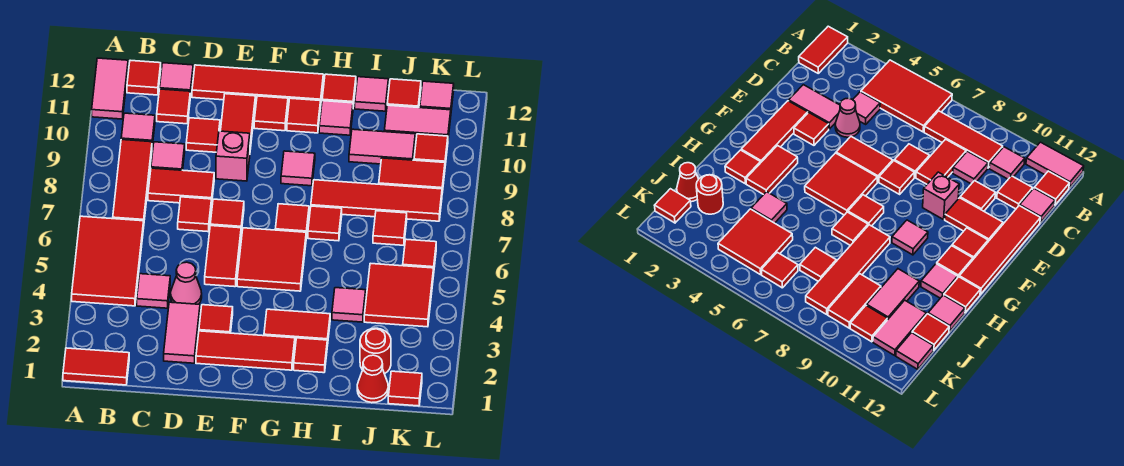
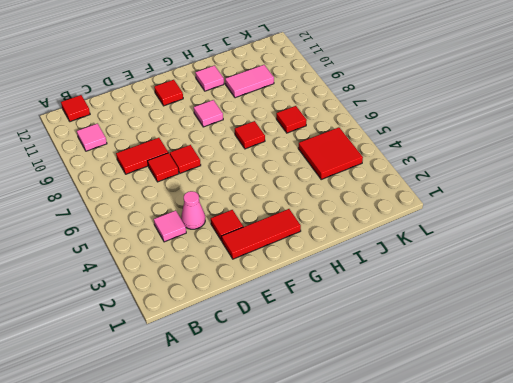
none -> red 1x2 tile [63,348,129,385]
none -> red 2x3 tile [72,216,144,306]
none -> pink 1x2 tile [92,58,128,119]
none -> red 1x3 tile [113,140,152,221]

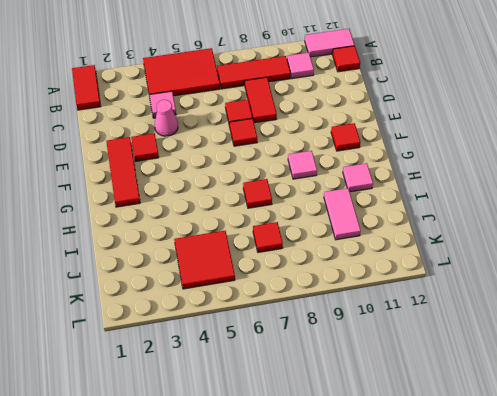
none -> pink 1x1 tile [151,142,185,170]
none -> red 1x1 tile [157,89,190,124]
none -> pink 1x1 tile [160,63,193,97]
none -> pink 1x2 tile [164,302,200,363]

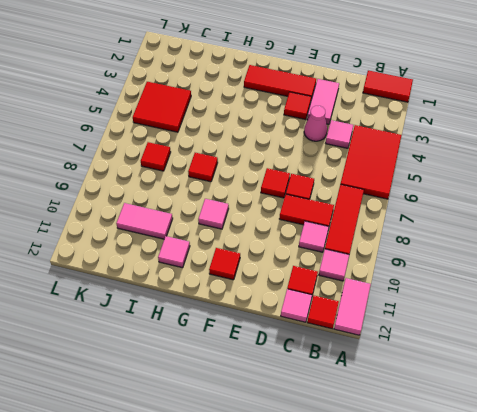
none -> red 1x1 tile [186,118,220,152]
none -> red 1x4 tile [192,65,323,104]
none -> red 1x2 tile [205,226,241,287]
none -> pink 1x1 brick [216,131,250,181]

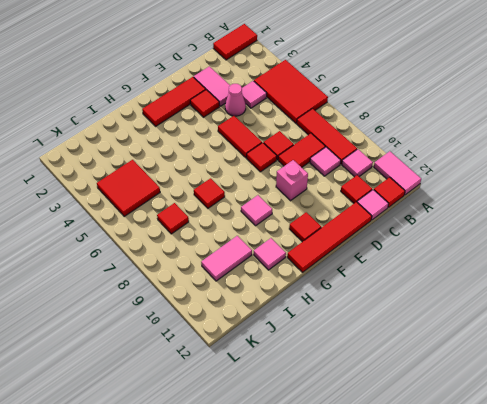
none -> red 1x1 tile [186,118,220,152]
none -> red 1x2 tile [221,94,255,149]
none -> red 2x2 tile [237,228,306,291]
none -> red 1x2 tile [264,309,330,346]

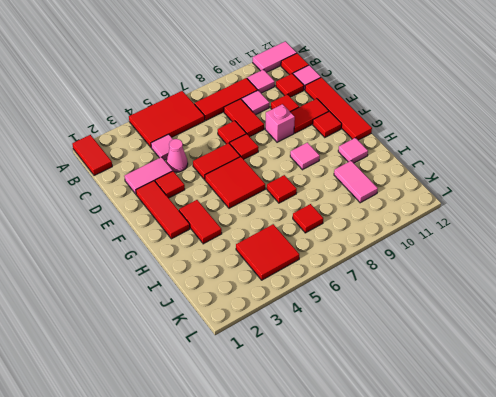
none -> red 1x1 tile [275,204,309,237]
none -> red 1x1 tile [287,98,321,133]
none -> red 1x1 tile [294,338,327,373]
none -> red 1x4 tile [311,180,442,221]

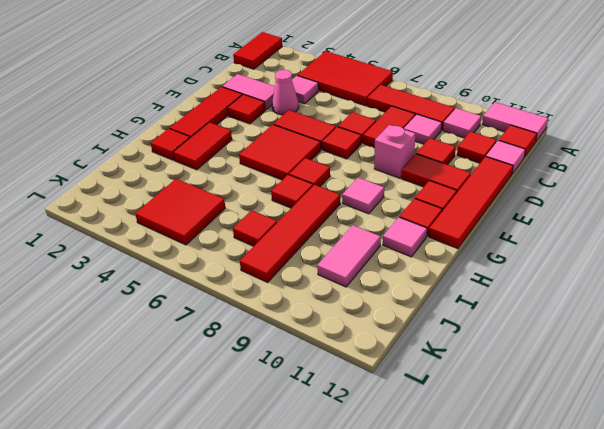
none -> red 1x1 tile [322,74,356,106]
none -> pink 1x1 tile [332,288,366,322]
none -> pink 1x1 tile [355,77,388,111]
none -> red 1x1 cone [357,355,388,403]

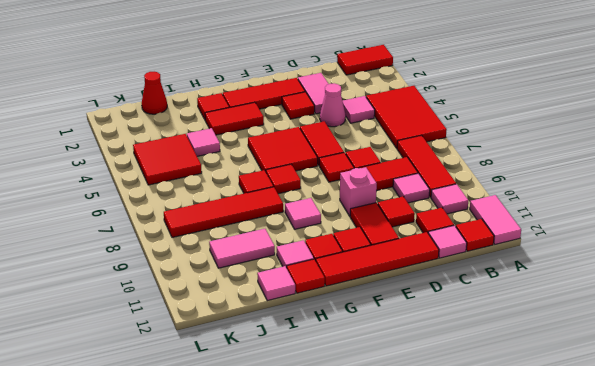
none -> red 1x1 round brick [360,328,391,374]
none -> red 1x1 tile [373,211,407,245]
none -> red 1x2 tile [379,158,445,193]
none -> pink 1x2 tile [384,105,451,140]

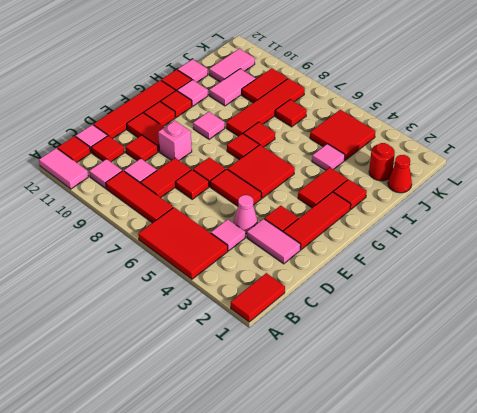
none -> red 1x1 tile [387,79,421,108]
none -> red 1x1 tile [388,371,422,406]
none -> red 1x1 tile [403,239,436,268]
none -> red 1x1 tile [414,134,448,165]

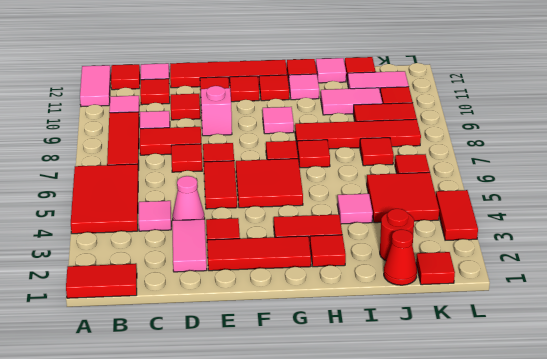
red 1x2 tile [436,190,478,240] -> none
none -> pink 1x1 tile [420,81,454,110]

